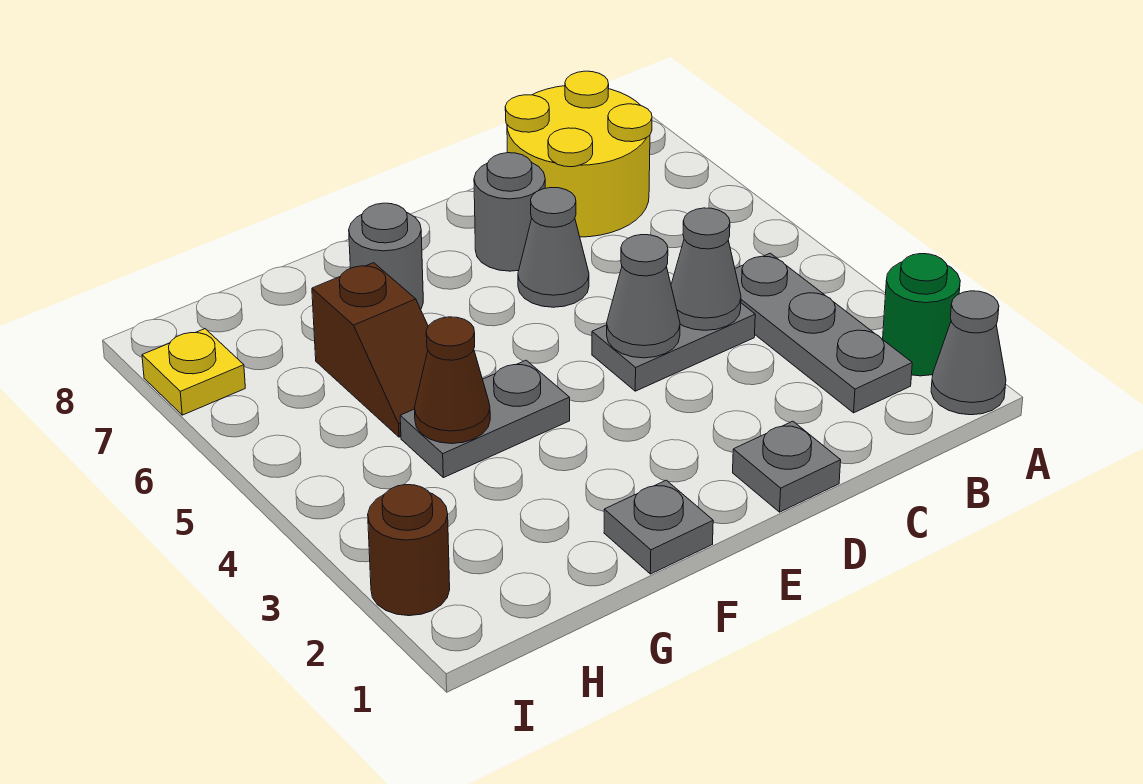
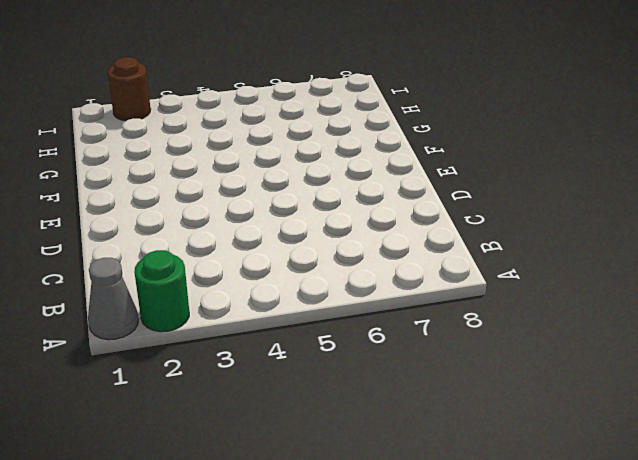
none -> grey 1x3 plate [735,253,912,413]
none -> yellow 2x2 round brick [505,71,652,237]
none -> grey 1x2 plate [592,303,755,391]

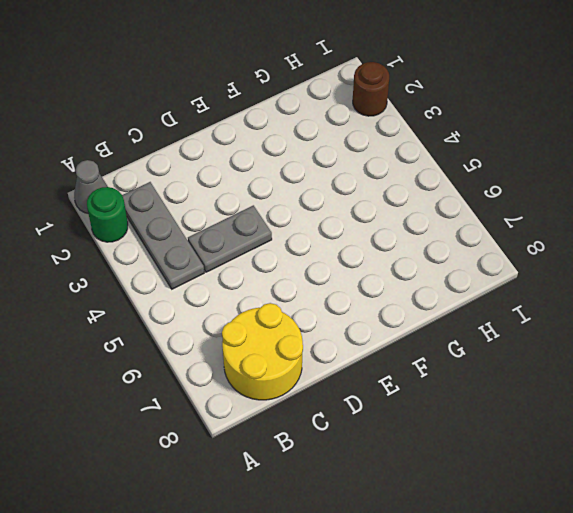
none -> grey 1x1 plate [733,421,841,512]
none -> grey 1x1 cone [518,188,589,307]
none -> grey 1x1 round brick [474,153,545,271]

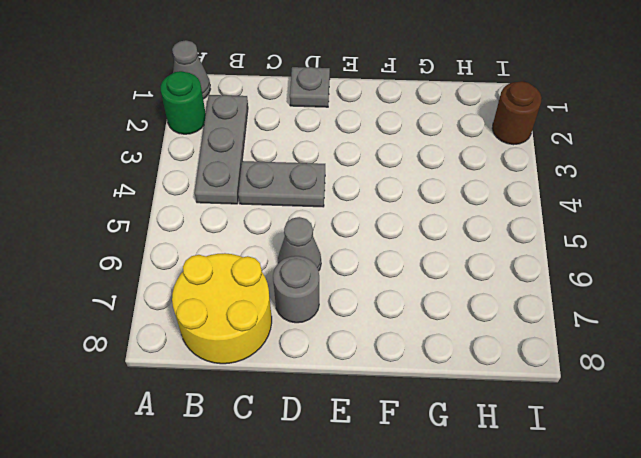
none -> grey 1x1 plate [604,480,713,574]
none -> grey 1x2 plate [400,360,570,478]
none -> grey 1x1 round brick [349,203,423,309]

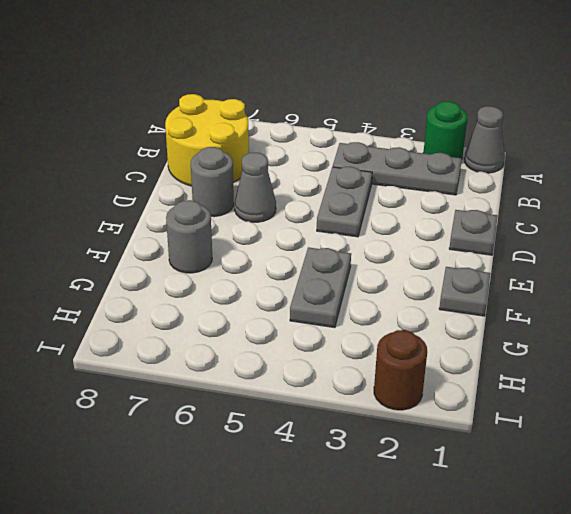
none -> brown 1x2 slope [312,263,428,437]
none -> yellow 1x1 plate [142,329,245,415]
none -> grey 1x1 cone [671,208,741,330]

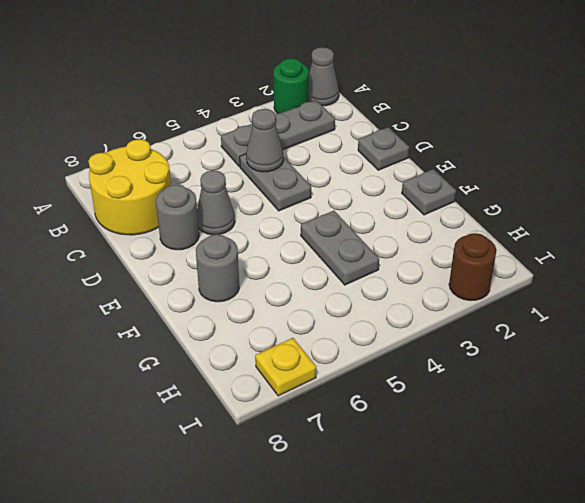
none -> brown 1x2 slope [312,263,428,437]
none -> grey 1x1 cone [607,235,680,358]
none -> brown 1x1 cone [414,317,490,444]

